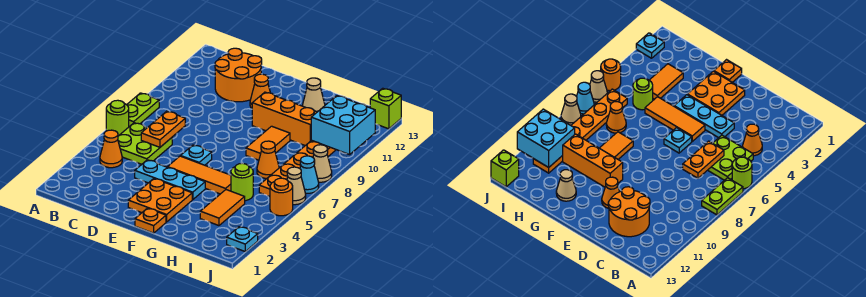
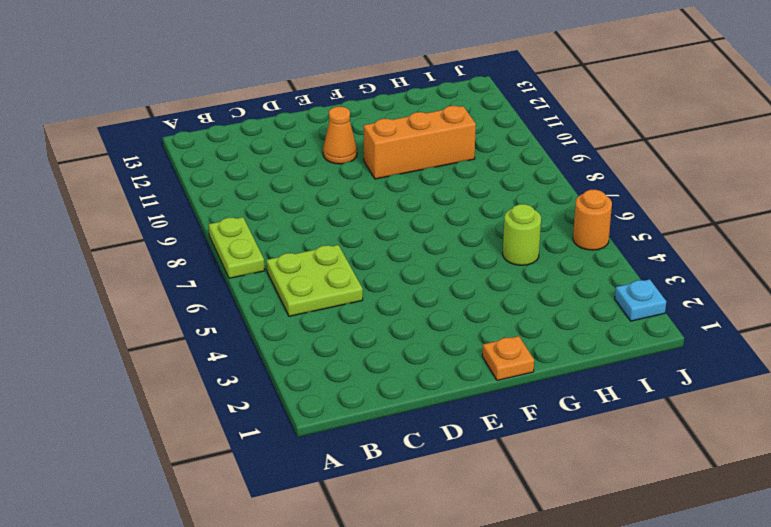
none -> lime 1x1 round brick [106,100,129,136]
none -> orange 1x1 cone [100,130,122,168]
none -> orange 2x2 round brick [215,48,262,102]

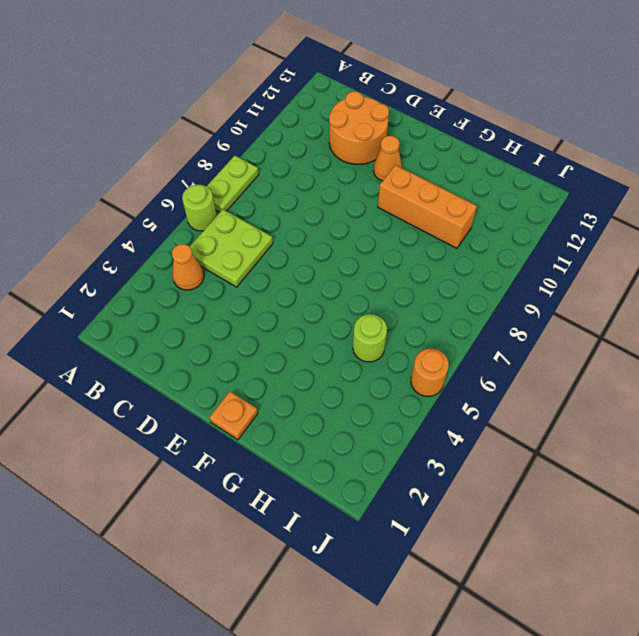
none -> cyan 1x3 plate [135,160,205,200]
none -> orange 2x2 plate [128,179,192,222]
none -> orange 1x3 tile [168,156,231,194]

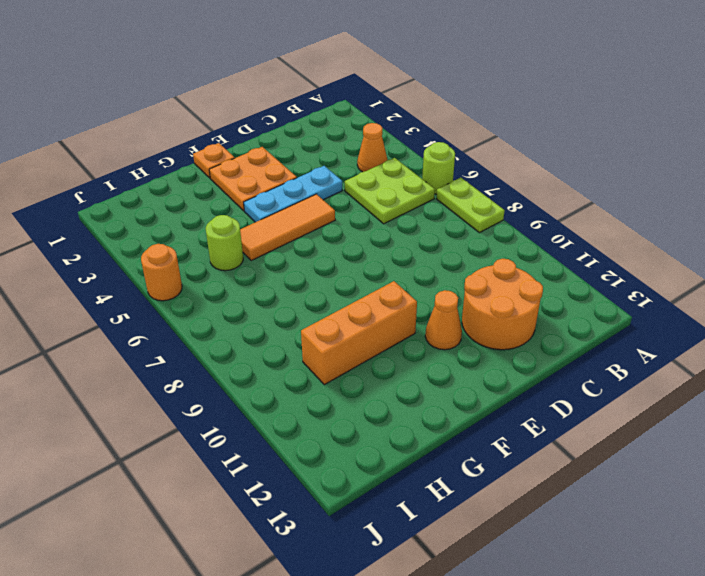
none -> cyan 1x1 plate [181,145,212,165]
none -> orange 1x2 tile [246,126,290,160]
none -> tan 1x1 cone [303,78,325,112]

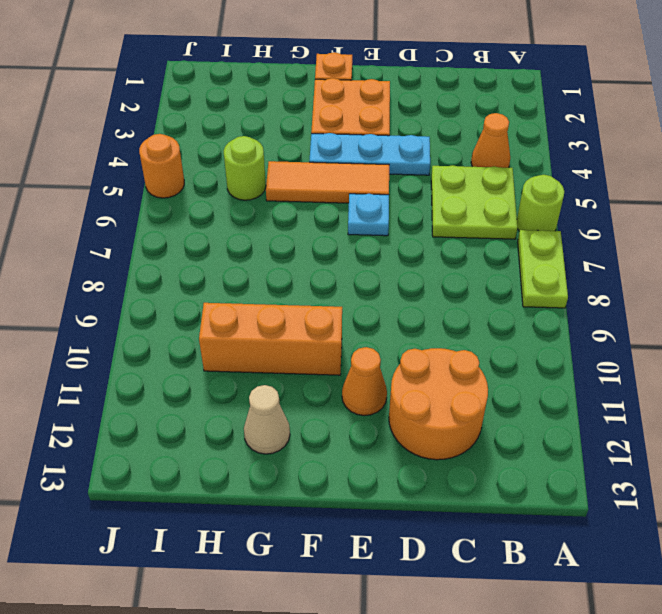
none -> orange 1x2 tile [246,126,290,160]
none -> orange 1x2 tile [200,190,245,226]
none -> orange 1x1 cone [257,141,279,179]

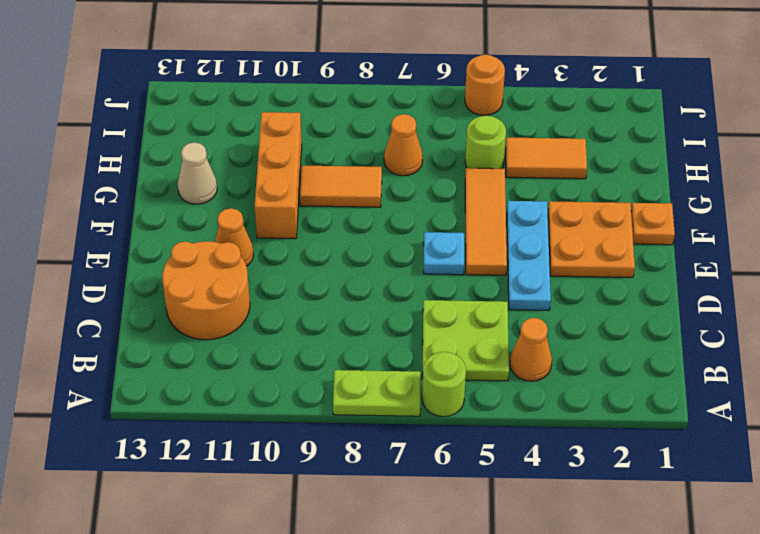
none -> orange 1x6 plate [259,140,336,197]
none -> cyan 1x1 plate [227,227,258,251]
none -> tan 1x1 cone [287,167,306,205]

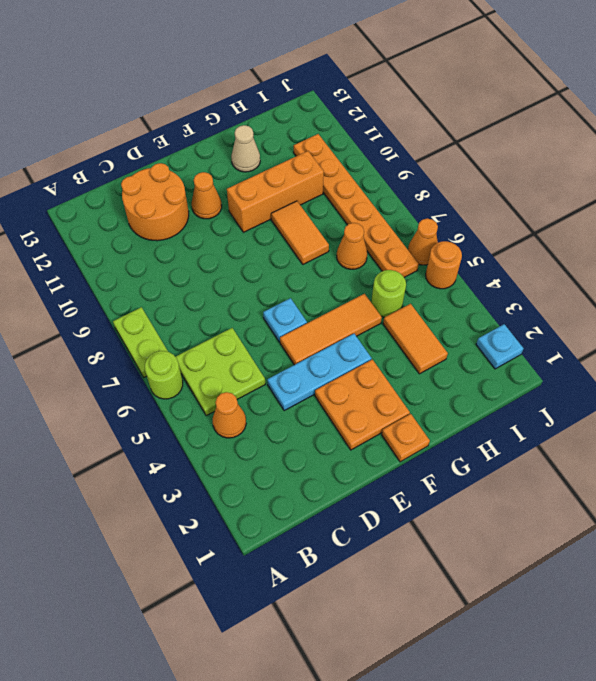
orange 1x1 cone [408,218,438,265] -> tan 1x1 cone [287,167,306,205]
none -> cyan 1x1 cone [300,156,319,193]
none -> tan 1x1 cone [313,145,332,182]
none -> lime 1x1 brick [370,88,401,129]

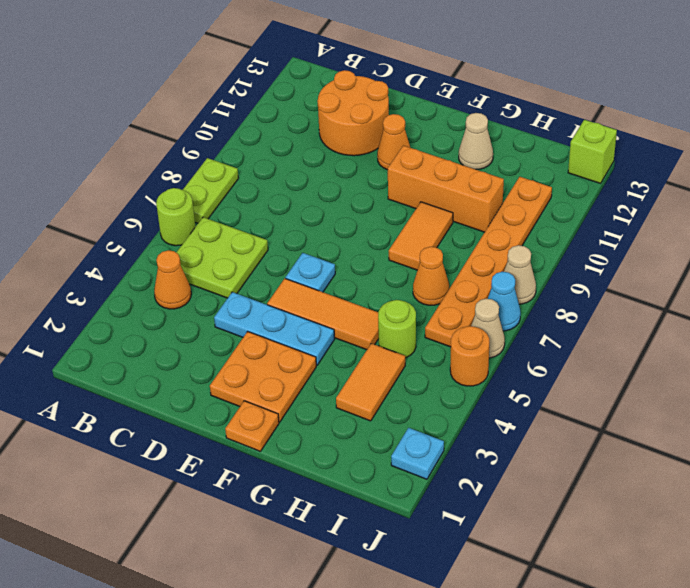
none -> orange 1x2 plate [141,111,185,147]
none -> cyan 2x2 brick [311,96,375,154]

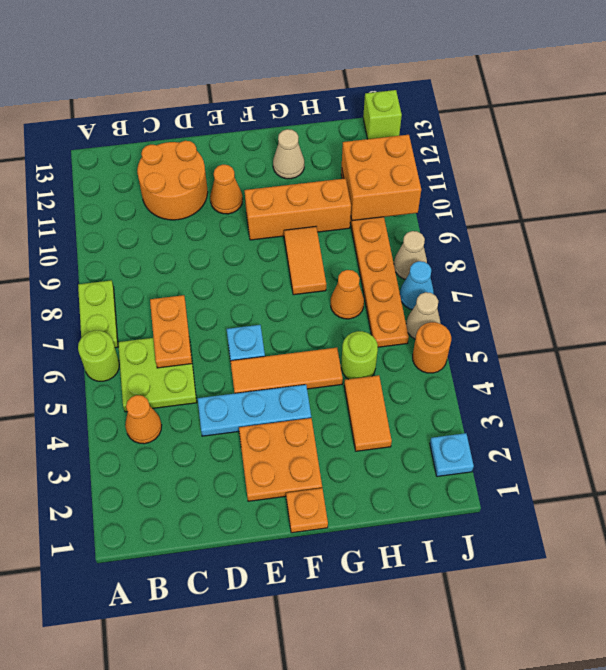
orange 2x2 brick [342,135,421,221] -> cyan 2x2 brick [311,96,375,154]

